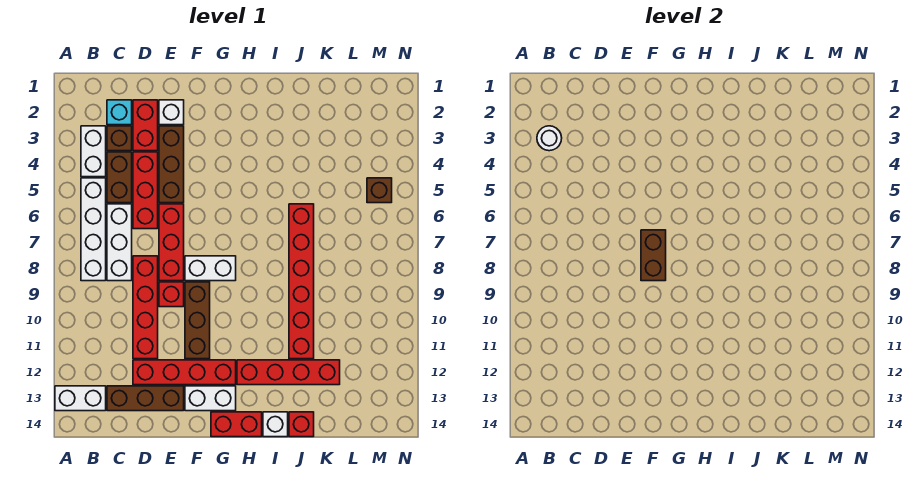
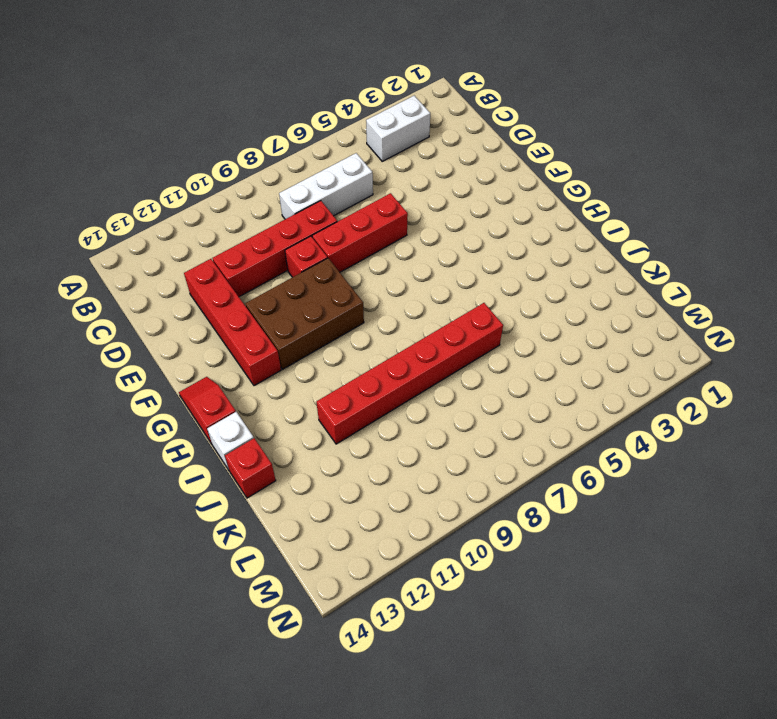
brown 2x3 brick [245,258,364,369] -> brown 1x3 brick [185,282,210,359]
red 1x2 slope [179,377,236,444] -> red 1x2 brick [211,412,262,437]
none -> white 1x2 brick [55,386,106,411]
none -> white 1x4 brick [81,178,106,281]
none -> cyan 1x1 brick [107,100,132,125]

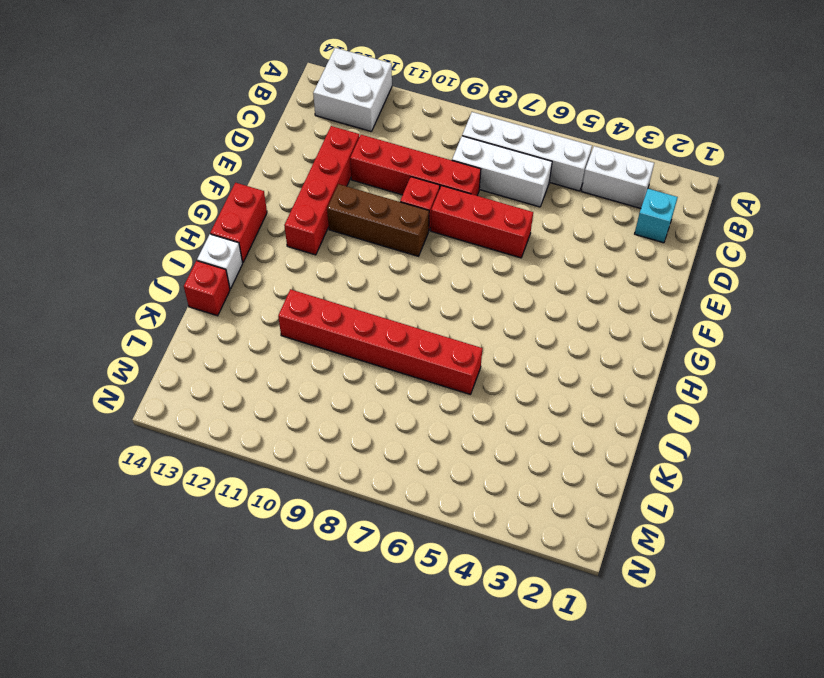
white 2x2 brick [313,48,392,132] -> white 1x2 brick [55,386,106,411]
none -> brown 1x1 brick [107,126,132,151]
none -> brown 1x2 brick [107,152,132,203]
none -> brown 1x3 brick [107,386,184,411]

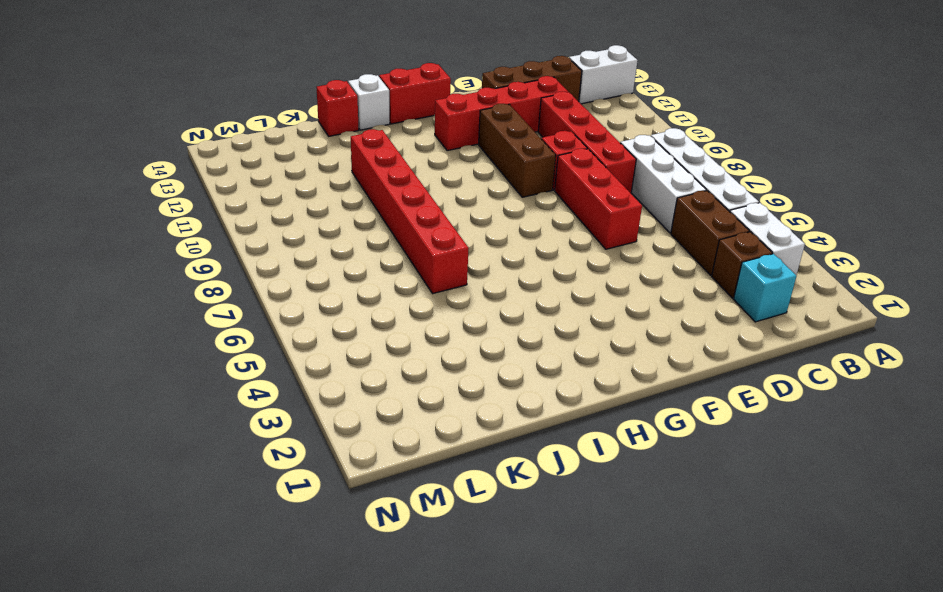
none -> red 1x2 brick [133,100,158,151]
none -> red 1x3 brick [133,152,158,229]
none -> white 1x1 brick [159,100,184,125]

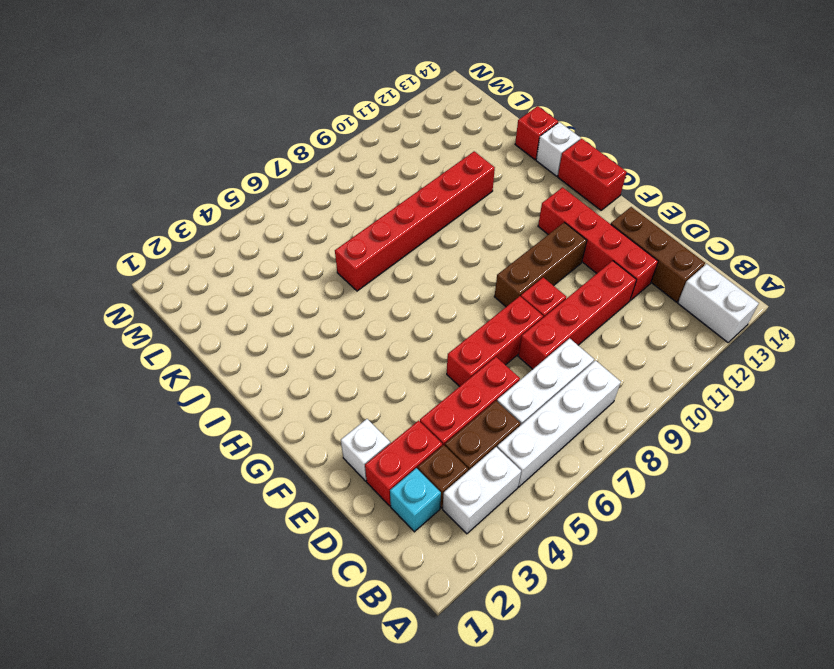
none -> brown 1x3 brick [159,126,184,203]
none -> white 1x2 brick [185,256,236,281]
none -> white 1x2 brick [185,386,236,411]

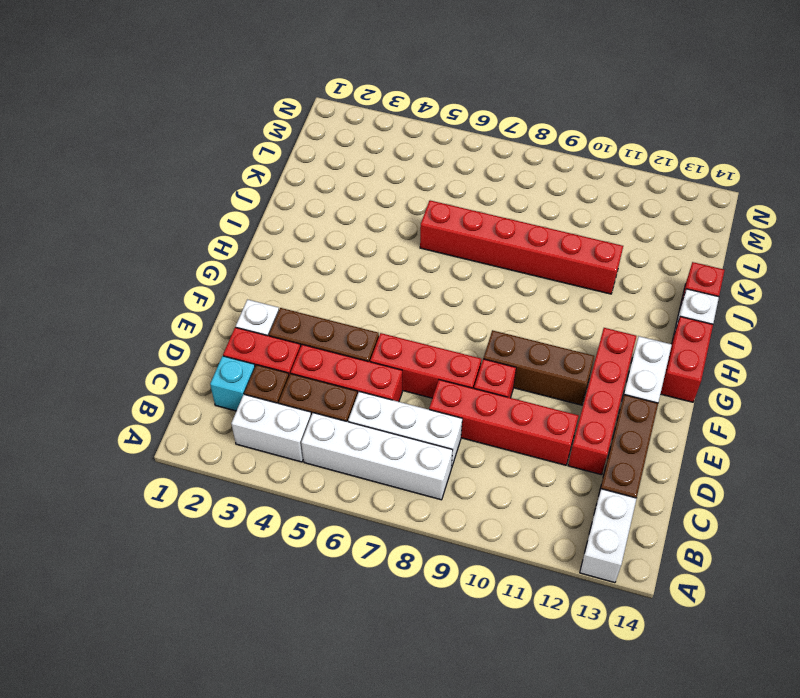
none -> white 1x2 brick [185,256,236,281]
none -> red 1x4 brick [237,360,340,385]
none -> brown 1x1 brick [367,178,392,203]

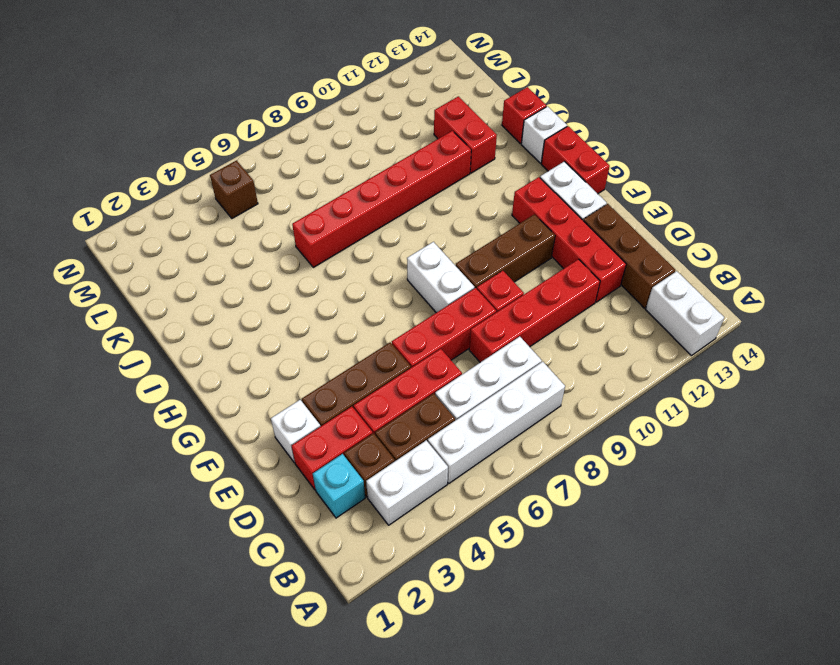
red 1x2 brick [434,96,497,173] -> red 1x4 brick [237,360,340,385]
none -> white 1x1 round brick [537,126,562,151]
none -> brown 1x2 brick [641,230,666,281]

